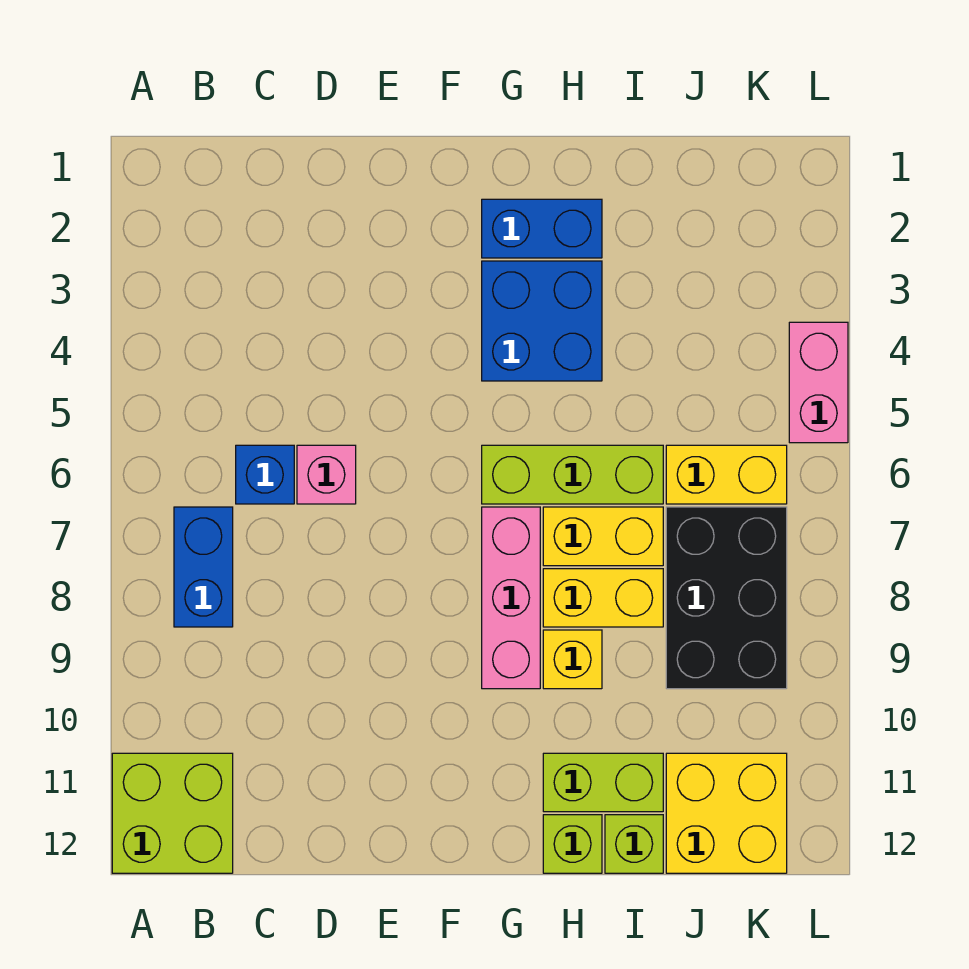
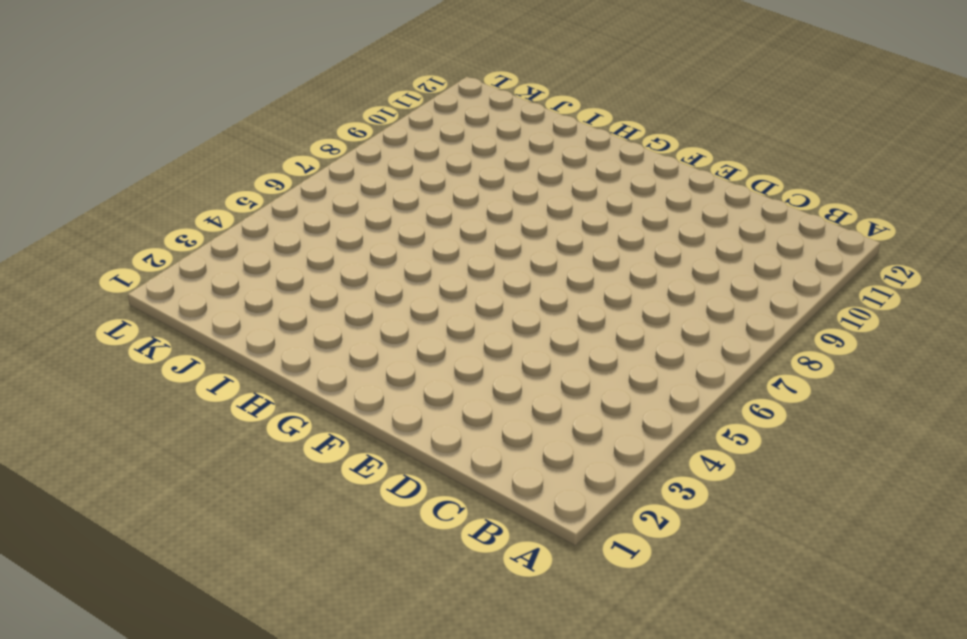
none -> lime 2x2 brick [112,753,233,873]
none -> blue 1x2 brick [174,507,233,627]
none -> blue 1x1 brick [236,445,294,504]

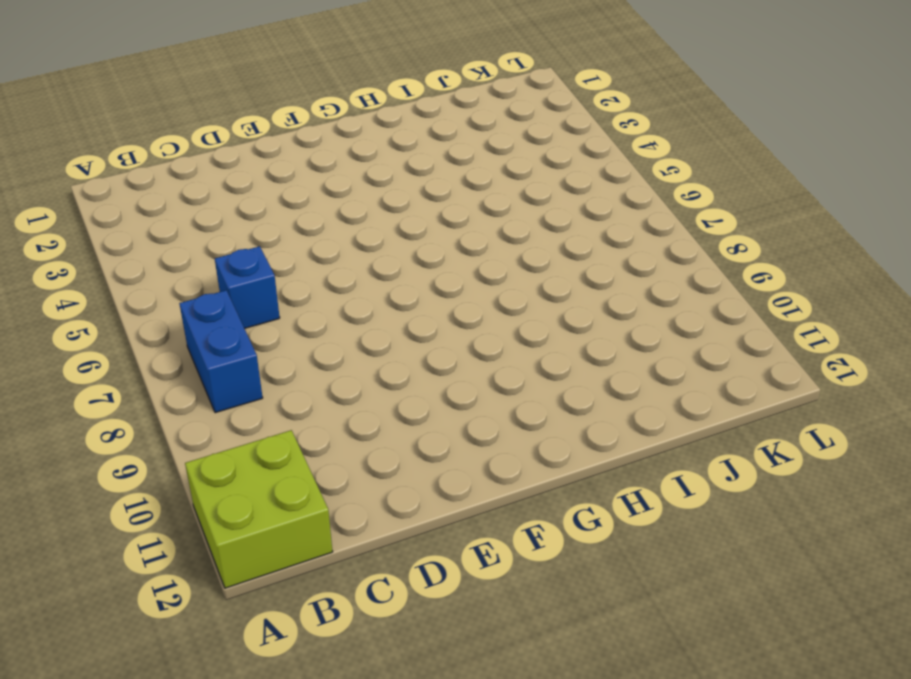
none -> pink 1x1 brick [297,445,356,504]
none -> blue 1x2 brick [482,199,602,258]
none -> blue 2x2 brick [482,261,602,381]

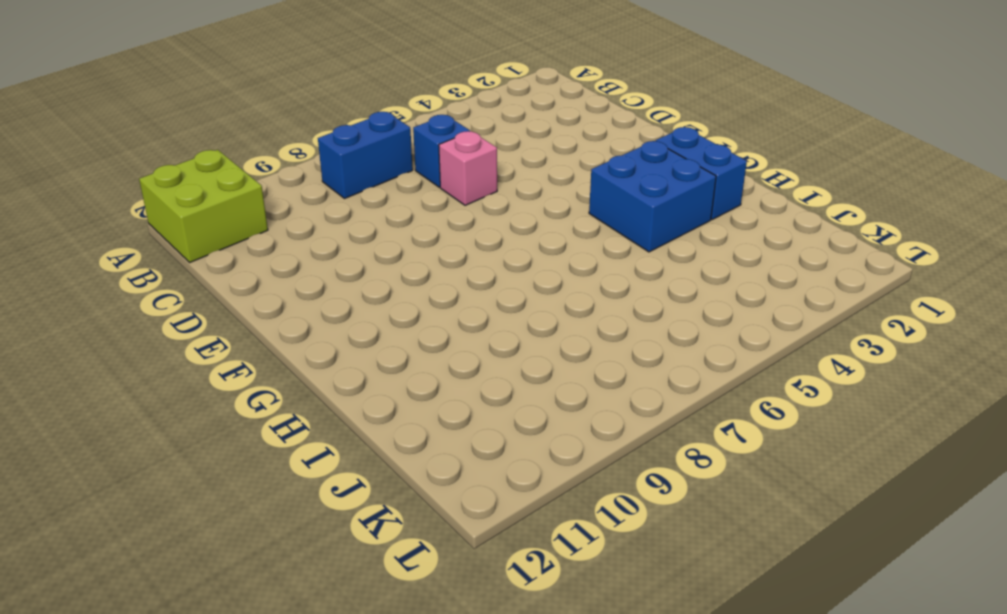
none -> lime 1x3 brick [482,445,663,504]
none -> pink 1x3 brick [482,507,540,689]
none -> yellow 1x2 brick [543,507,663,566]

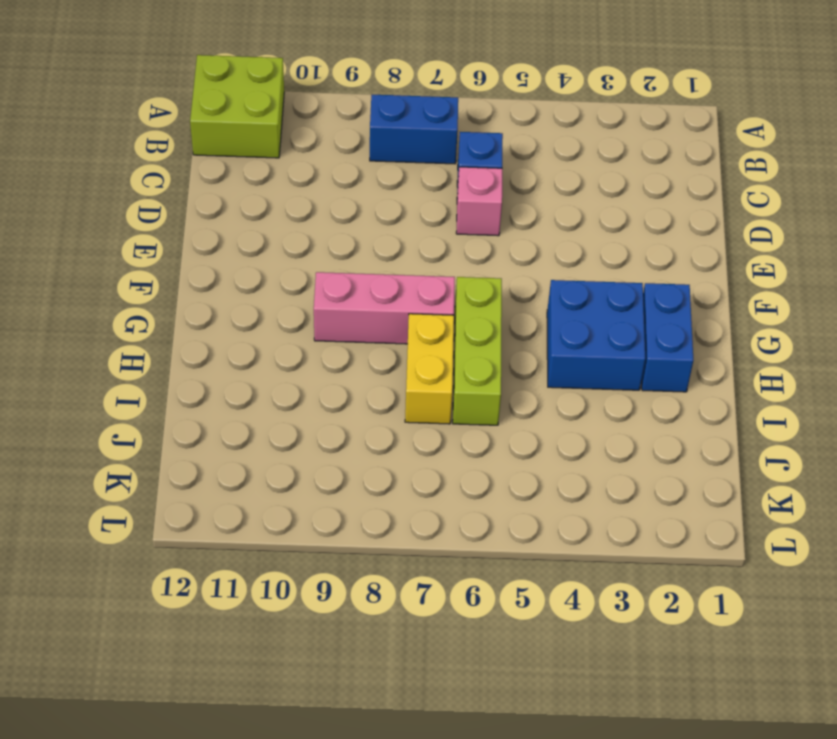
none -> yellow 1x2 brick [543,569,663,627]
none -> yellow 1x1 brick [543,630,602,689]
none -> lime 1x2 brick [543,753,663,812]

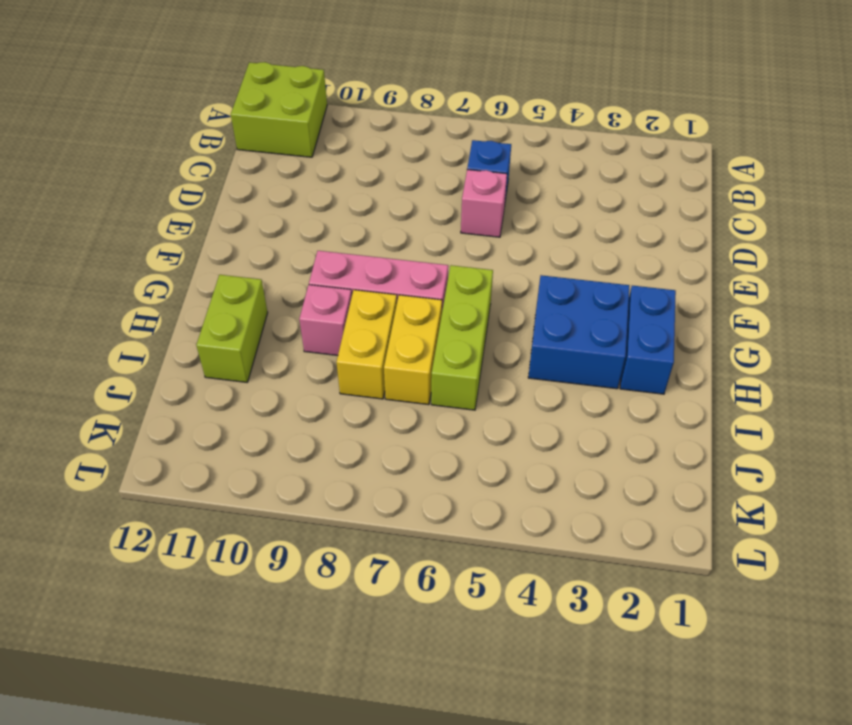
pink 1x1 brick [299,285,352,355] -> yellow 1x1 brick [543,630,602,689]
none -> blue 1x2 brick [174,507,233,627]
none -> lime 1x1 brick [543,815,602,873]
none -> lime 1x1 brick [605,815,663,873]

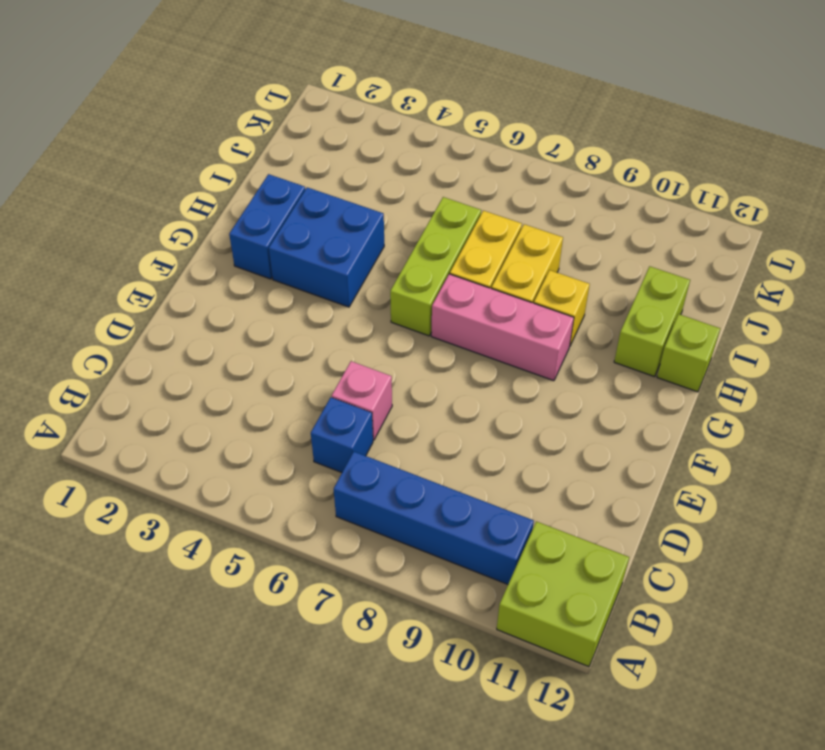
blue 1x4 brick [334,452,534,584] -> blue 1x2 brick [174,507,233,627]
none -> lime 1x1 brick [605,815,663,873]
none -> yellow 1x2 brick [666,445,787,504]
none -> black 2x3 brick [666,507,787,689]

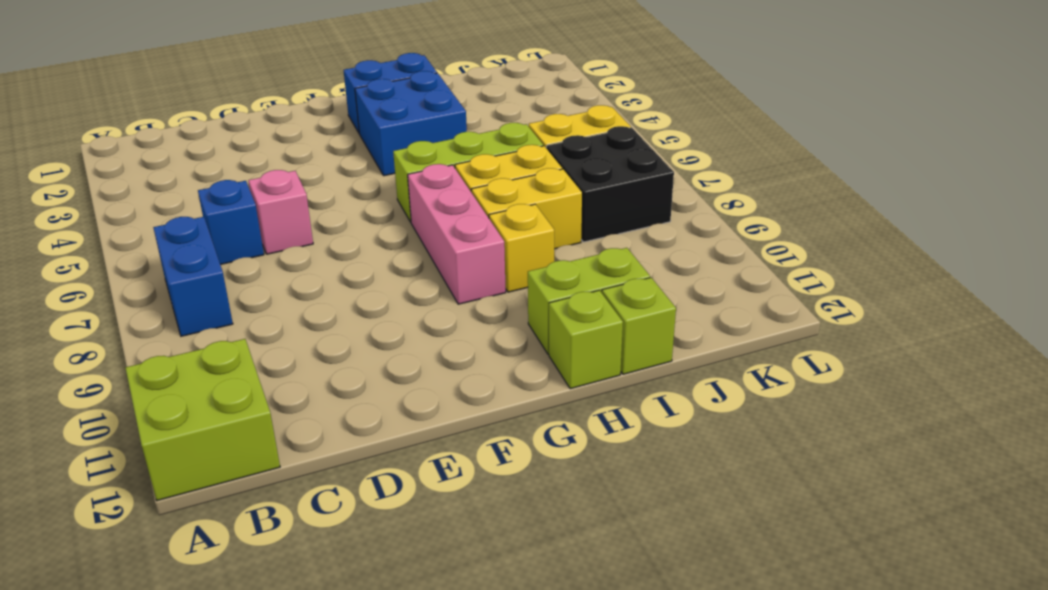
black 2x2 brick [546,126,674,242] -> black 2x3 brick [666,507,787,689]
none -> yellow 2x2 brick [666,753,787,873]
none -> pink 1x2 brick [789,322,848,443]

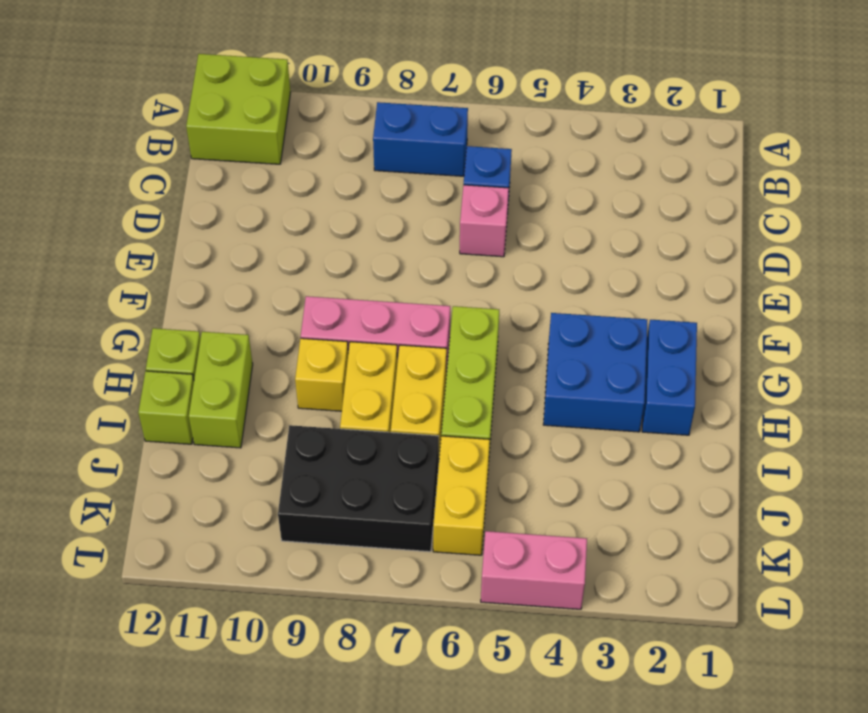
none -> yellow 2x2 brick [666,753,787,873]

